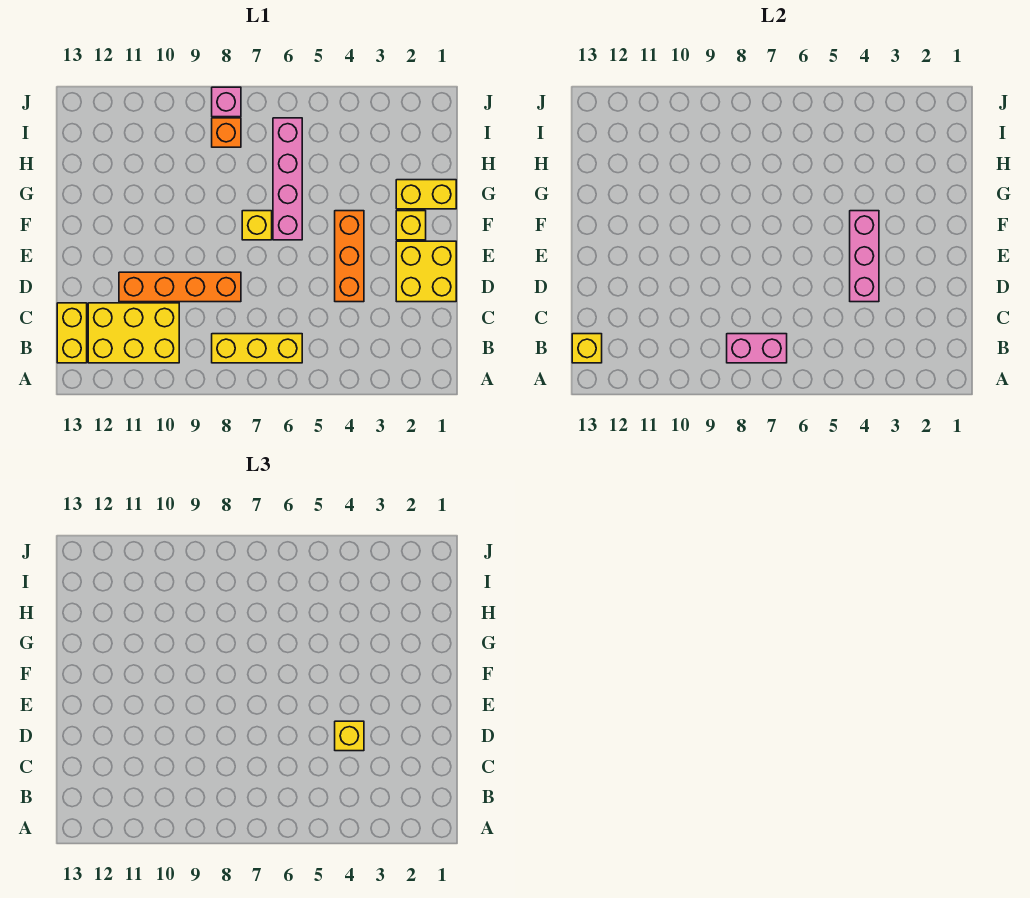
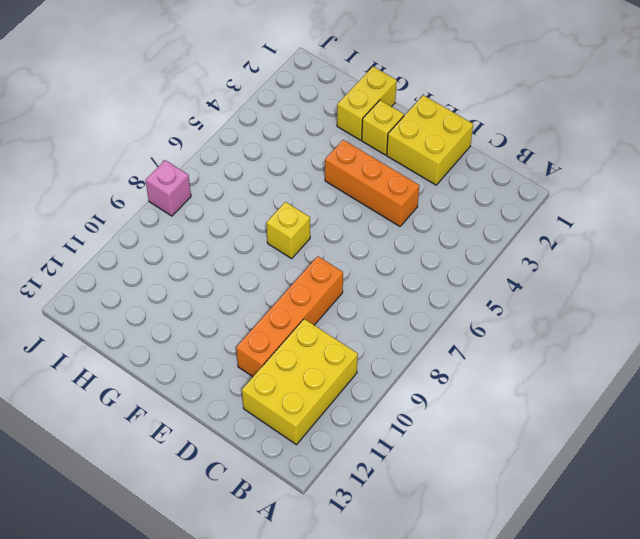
none -> yellow 1x3 brick [212,334,302,363]
none -> yellow 1x2 brick [57,303,87,363]
none -> pink 1x4 brick [273,118,302,240]

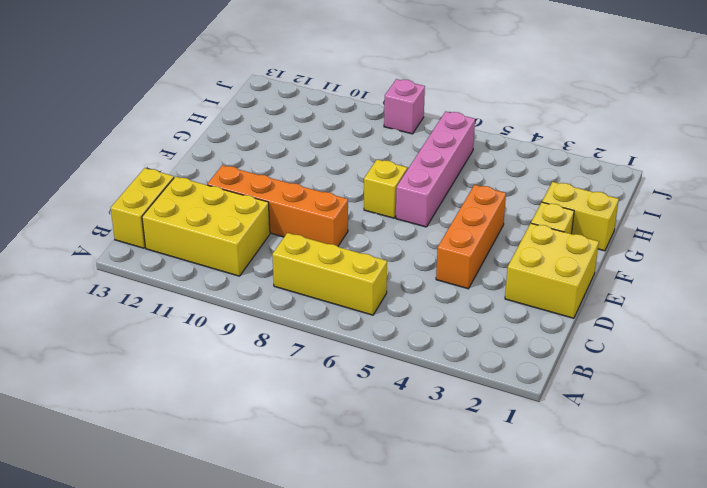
none -> orange 1x1 brick [212,118,241,147]
none -> pink 1x2 brick [727,334,787,363]
none -> yellow 1x1 brick [572,334,602,363]

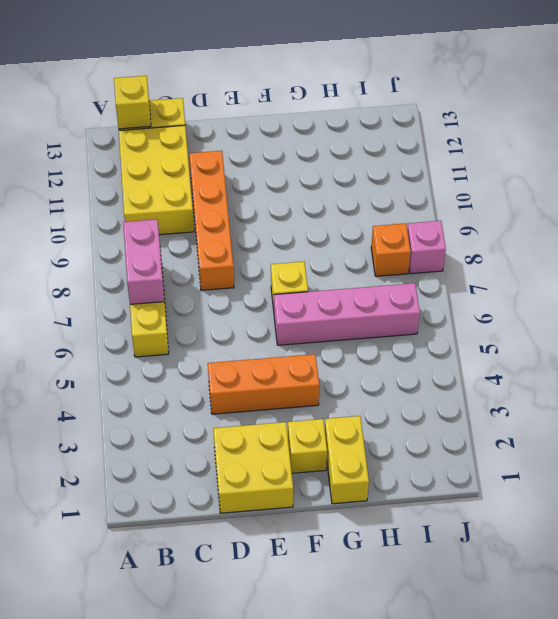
none -> pink 1x3 brick [850,211,879,302]
none -> yellow 1x1 brick [335,721,364,751]

